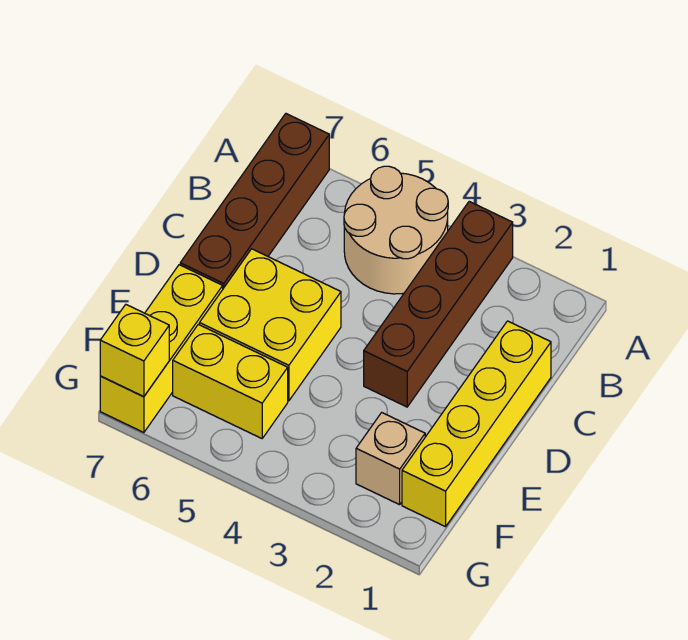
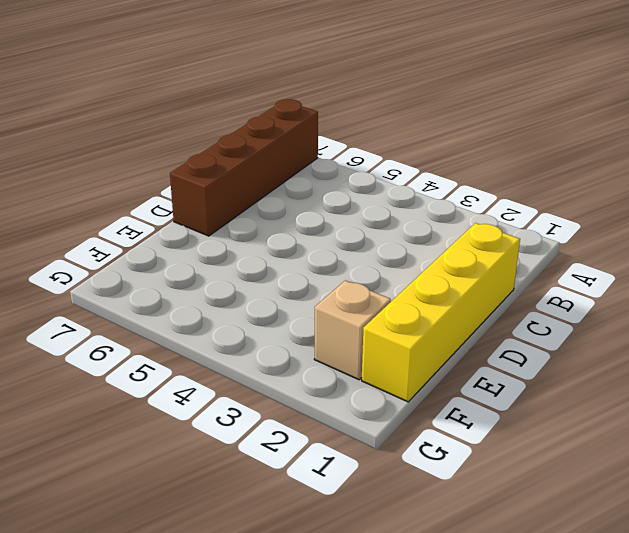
none -> brown 1x4 brick [364,201,513,407]
none -> tan 2x2 round brick [344,166,448,294]

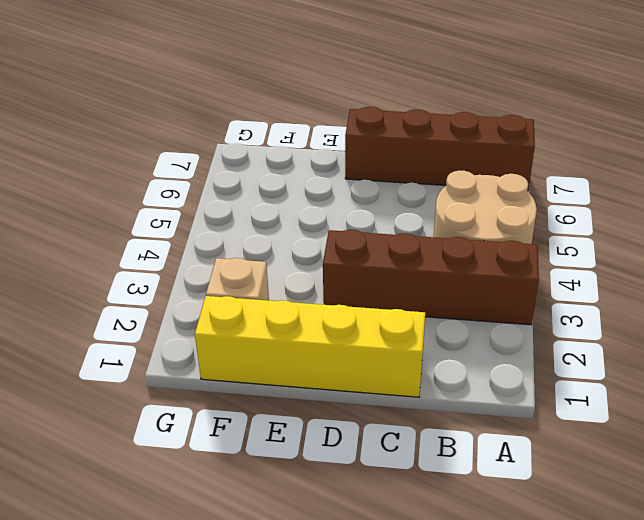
none -> yellow 2x2 brick [199,249,341,401]
none -> yellow 1x3 brick [100,265,223,432]

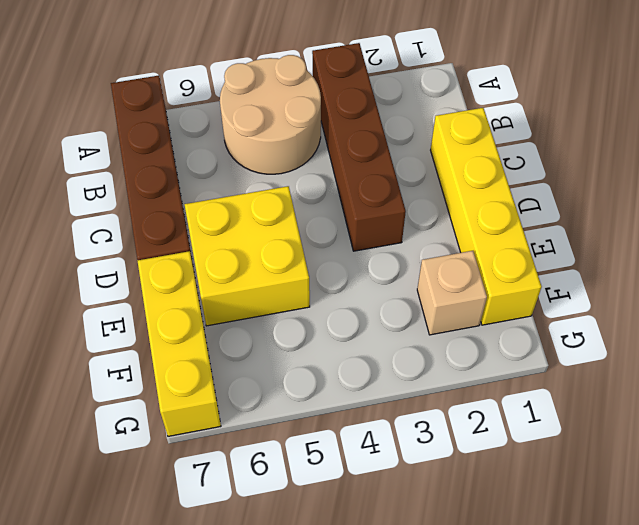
none -> yellow 1x2 brick [173,324,288,438]
none -> yellow 1x1 brick [100,305,169,397]

